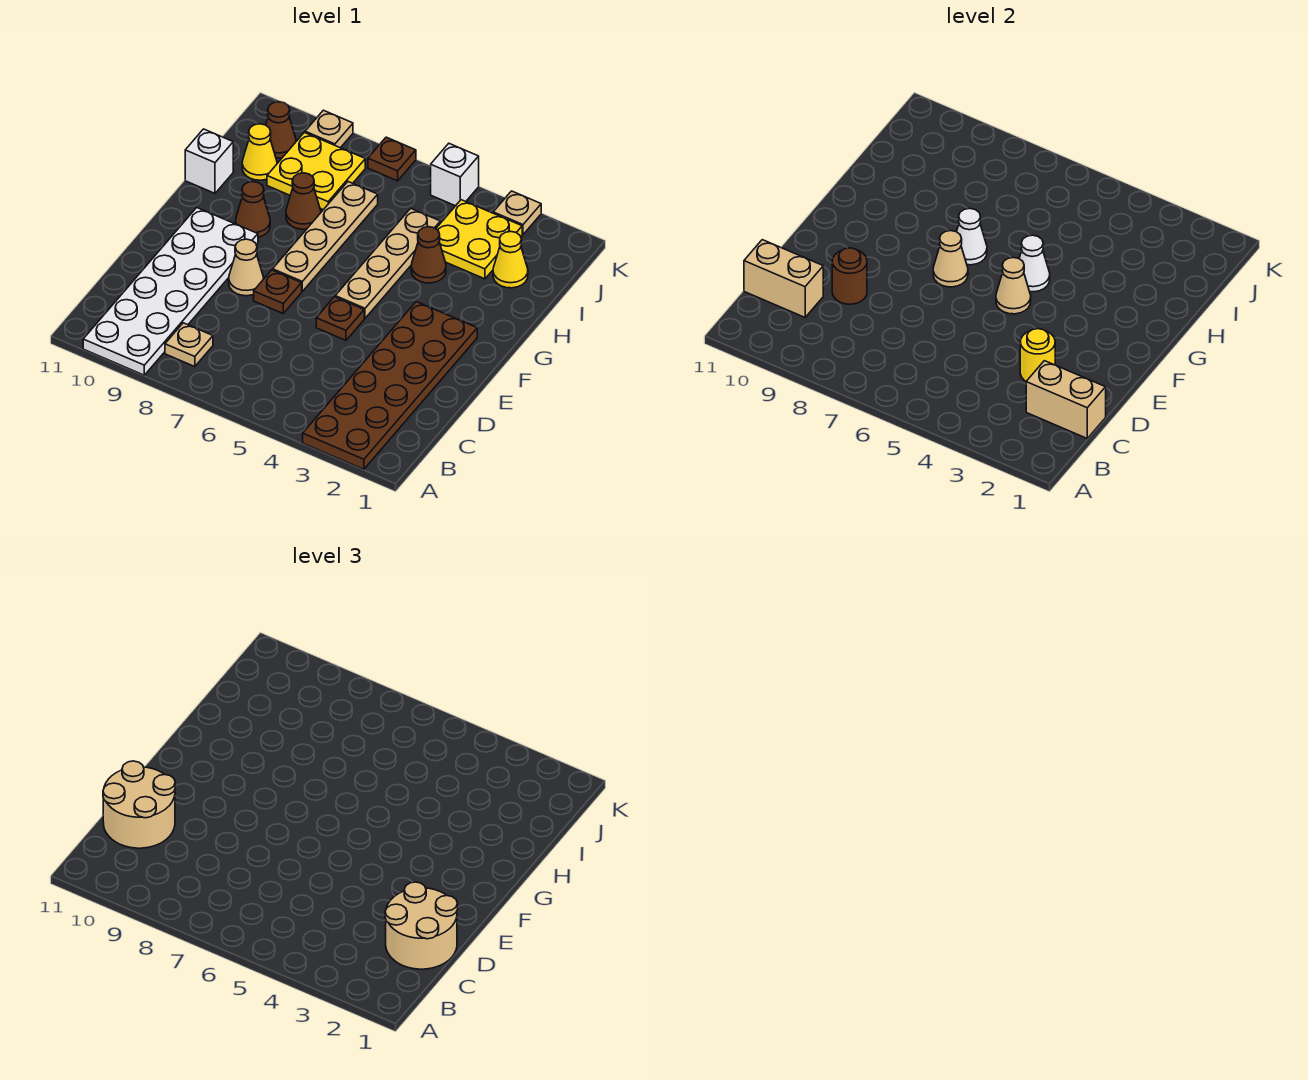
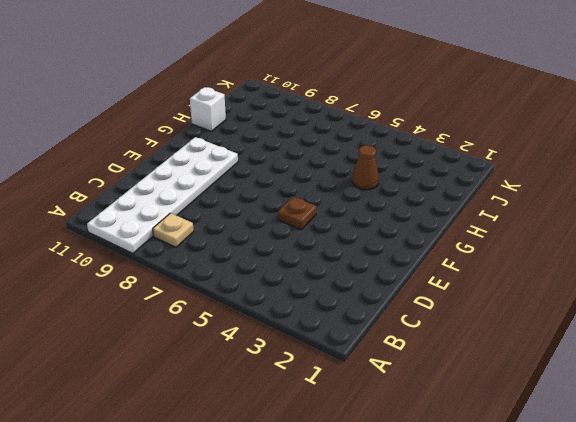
none -> brown 2x6 plate [303,302,477,469]
none -> brown 1x1 plate [254,270,302,313]
none -> tan 1x1 cone [229,239,264,296]
none -> tan 1x4 plate [335,208,440,318]

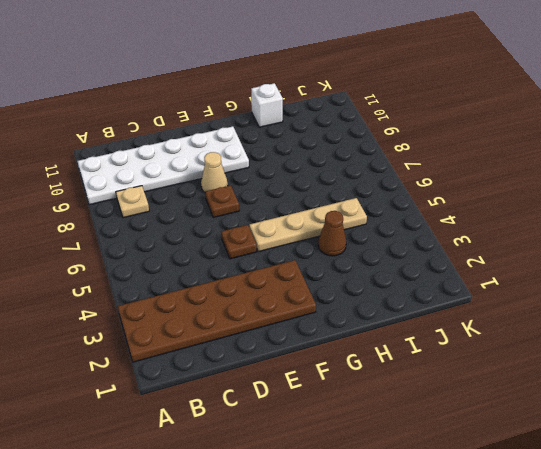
none -> tan 1x4 plate [273,182,378,291]
none -> brown 1x1 cone [236,182,270,237]
none -> brown 1x1 cone [286,173,321,229]
none -> yellow 1x1 cone [493,231,528,288]

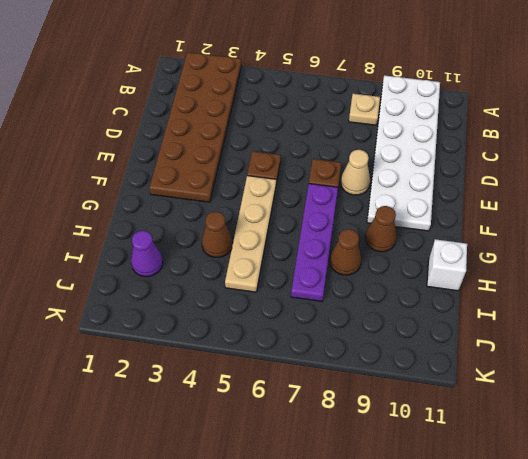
purple 1x4 plate [291,184,338,301] -> tan 1x4 plate [273,182,378,291]
purple 1x1 cone [131,231,163,277] -> yellow 1x1 cone [493,231,528,288]
none -> yellow 2x2 plate [436,200,522,279]
none -> yellow 2x2 plate [267,132,365,210]
none -> yellow 1x1 cone [242,124,277,180]
none -> brown 1x1 cone [266,102,296,158]

